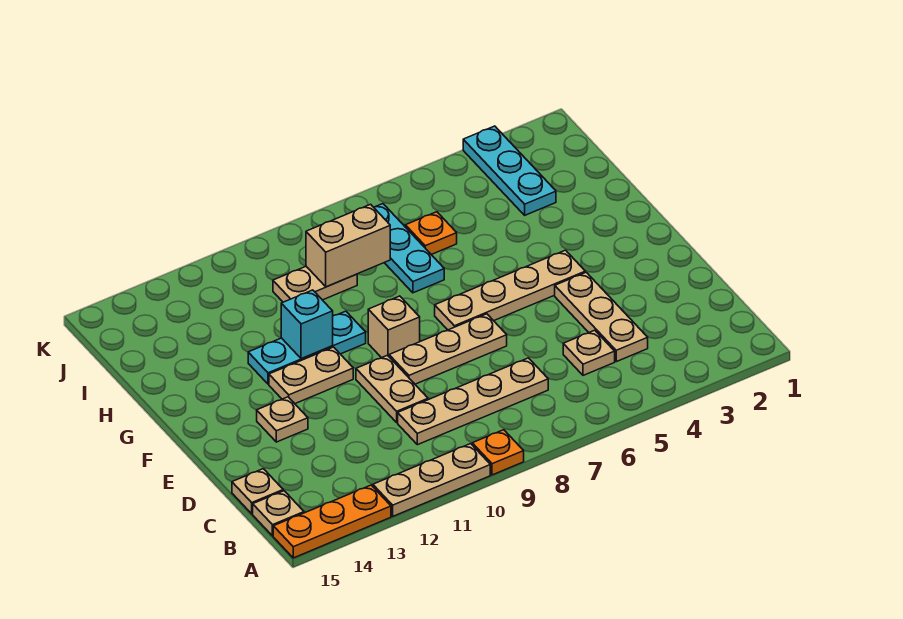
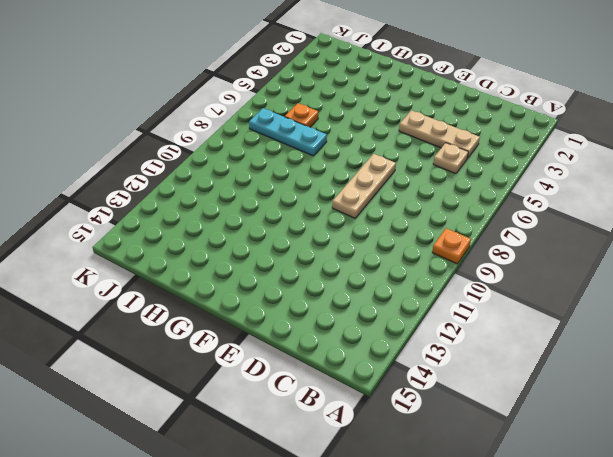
none -> tan 1x3 plate [373,444,490,516]
none -> orange 1x3 plate [273,485,391,558]
none -> tan 1x1 plate [253,491,304,536]

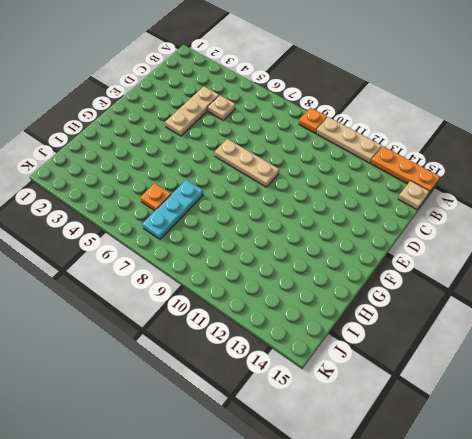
none -> tan 1x4 plate [398,358,548,445]
none -> tan 1x1 plate [232,469,283,514]
none -> tan 1x2 plate [356,355,428,422]

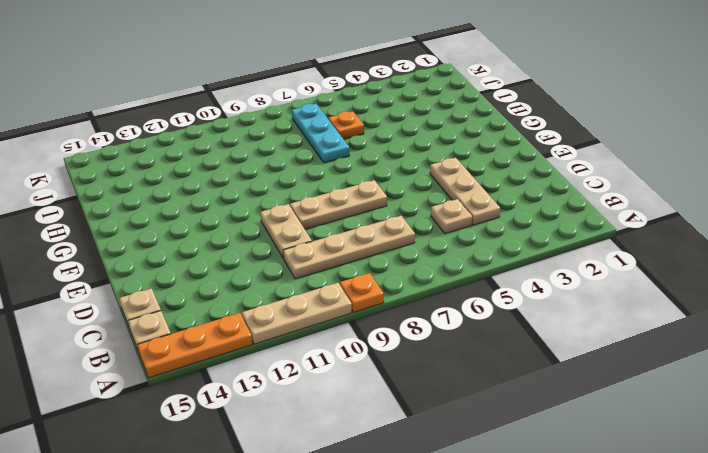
none -> tan 1x1 plate [257,397,308,442]
none -> tan 1x4 plate [435,250,585,330]
none -> tan 1x1 brick [368,296,420,358]

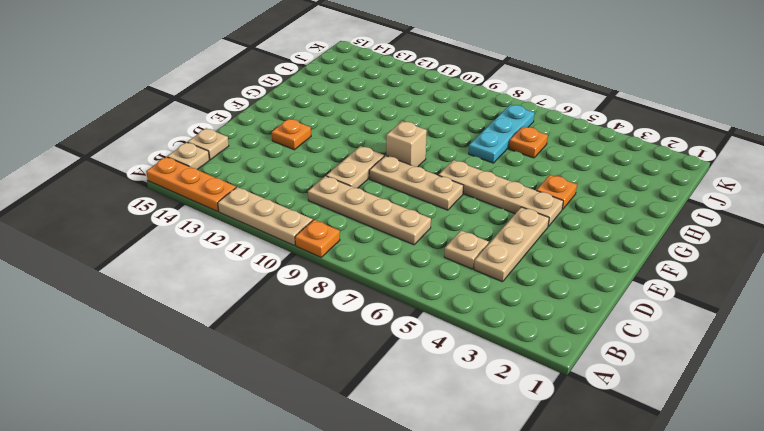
orange 1x1 plate [272,119,311,150] -> tan 1x1 plate [257,397,308,442]
orange 1x1 plate [536,175,577,209] -> none
none -> tan 1x2 plate [269,347,353,404]
none -> cyan 1x3 plate [248,311,366,384]
none -> cyan 1x3 plate [463,126,556,215]

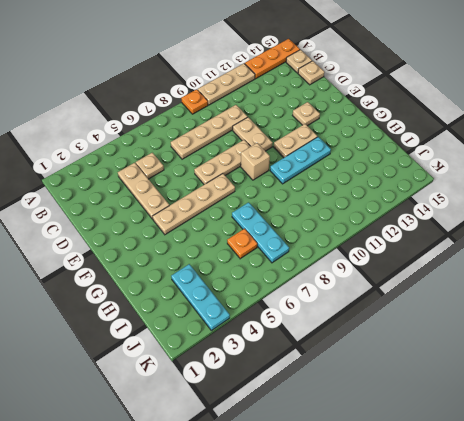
none -> tan 1x2 plate [273,266,357,302]
none -> cyan 1x1 brick [281,290,333,359]
none -> tan 1x2 brick [306,204,390,287]

